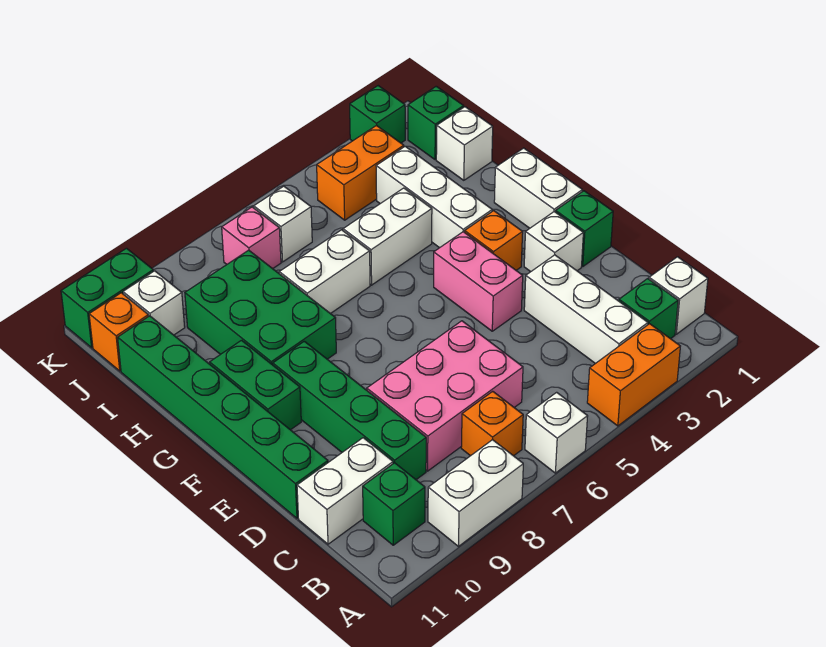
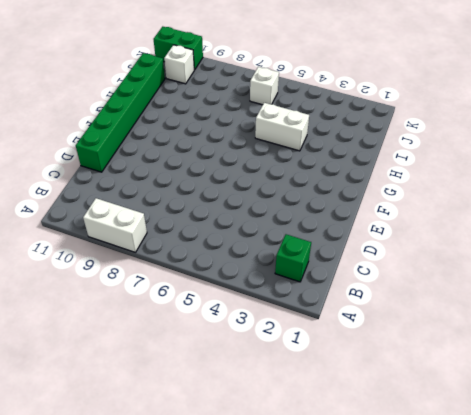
none -> orange 1x2 brick [587,324,680,426]
none -> white 1x1 brick [525,392,588,473]
none -> white 1x1 brick [649,257,708,334]
none -> white 1x3 brick [524,255,648,364]

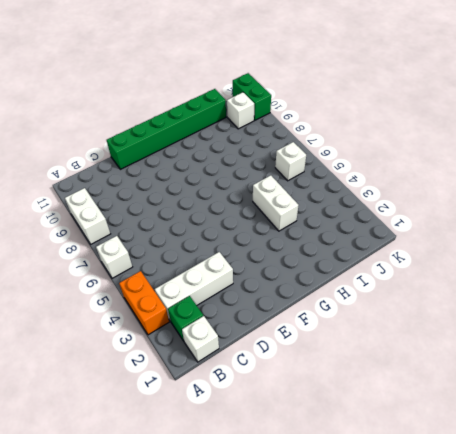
none -> orange 1x1 brick [461,391,523,456]
none -> green 1x1 brick [363,463,425,545]
none -> pink 2x3 brick [367,321,523,471]
none -> green 1x4 brick [273,341,426,480]

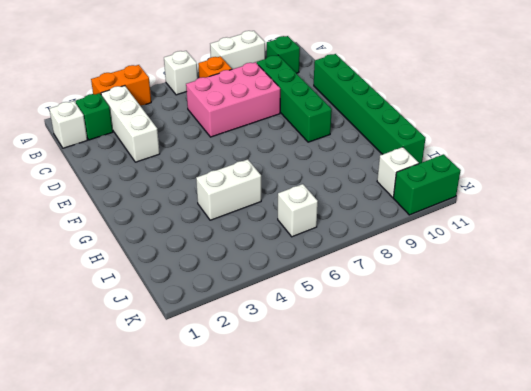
none -> white 1x2 brick [297,438,393,544]
none -> green 1x1 brick [556,191,613,267]
none -> white 1x1 brick [524,212,583,272]
none -> pink 1x2 brick [434,232,523,331]

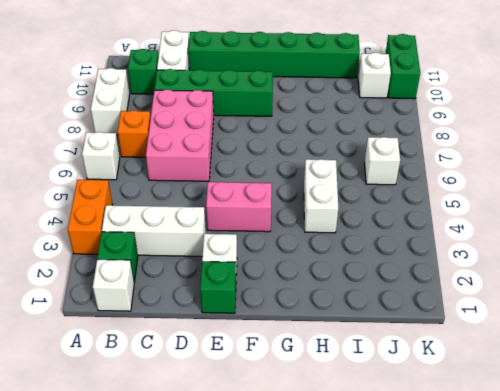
none -> white 1x2 brick [494,148,582,228]
none -> orange 1x1 brick [465,211,523,270]
none -> green 1x2 brick [210,340,301,430]
none -> white 1x3 brick [376,146,492,248]

